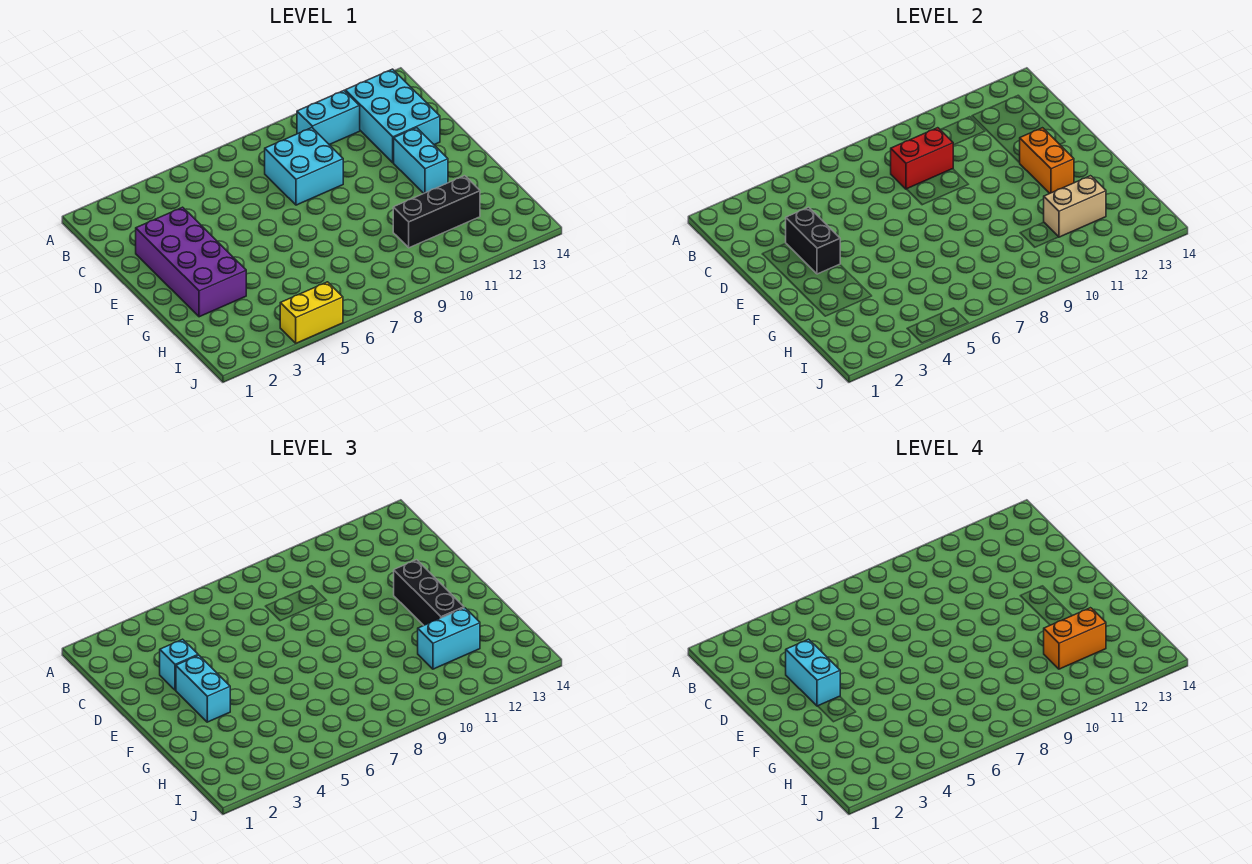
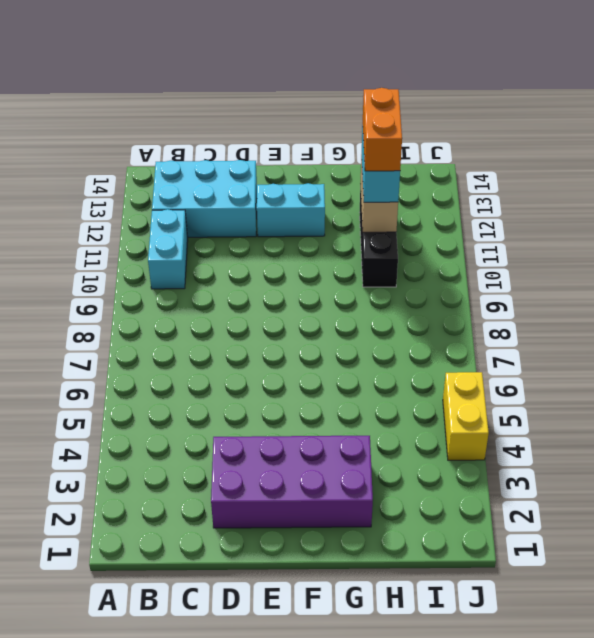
none -> cyan 2x2 brick [265,128,343,205]
none -> red 1x2 brick [891,128,953,189]
none -> black 1x2 brick [786,207,840,274]

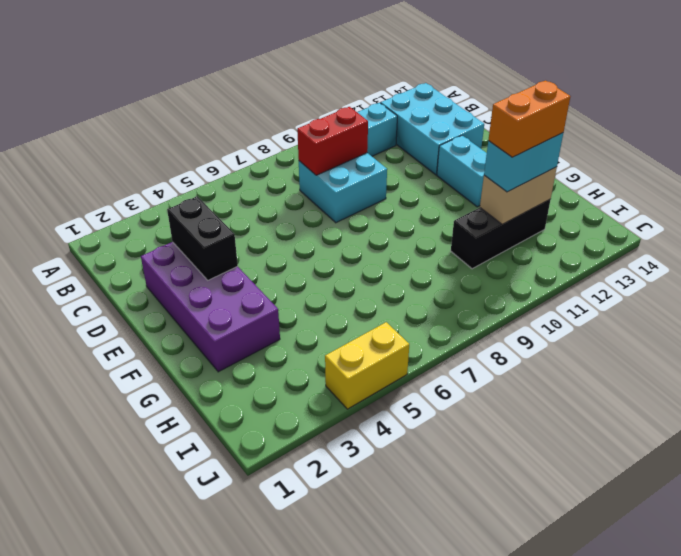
none -> orange 1x2 brick [1020,128,1074,193]
none -> cyan 1x1 brick [160,639,198,690]
none -> cyan 1x2 brick [176,655,230,722]

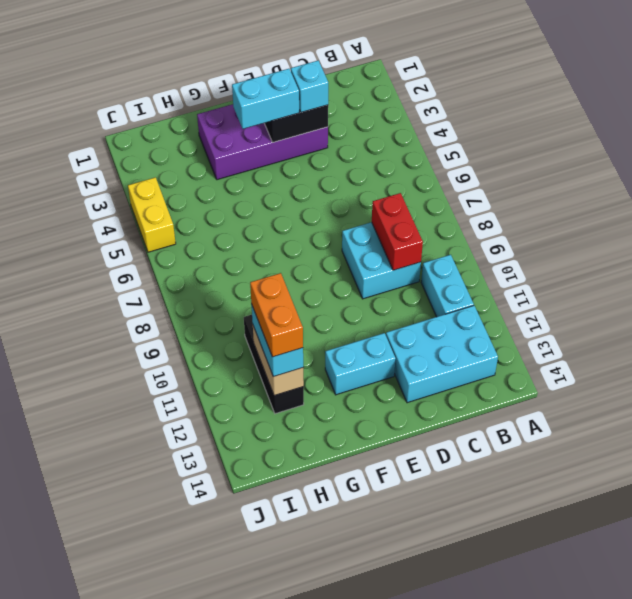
none -> orange 1x2 brick [1020,128,1074,193]
none -> black 1x3 brick [394,560,464,625]
none -> cyan 1x2 brick [786,639,840,706]

